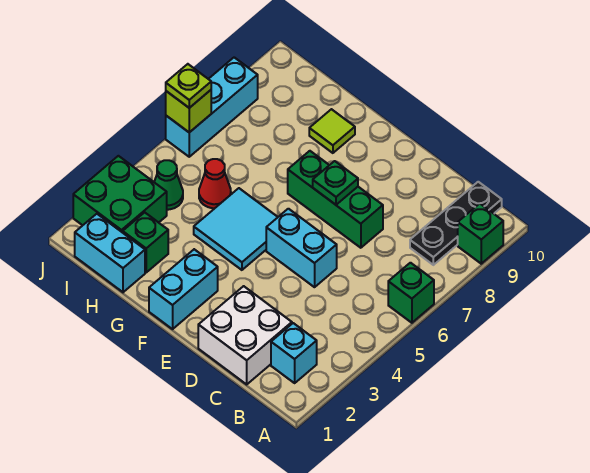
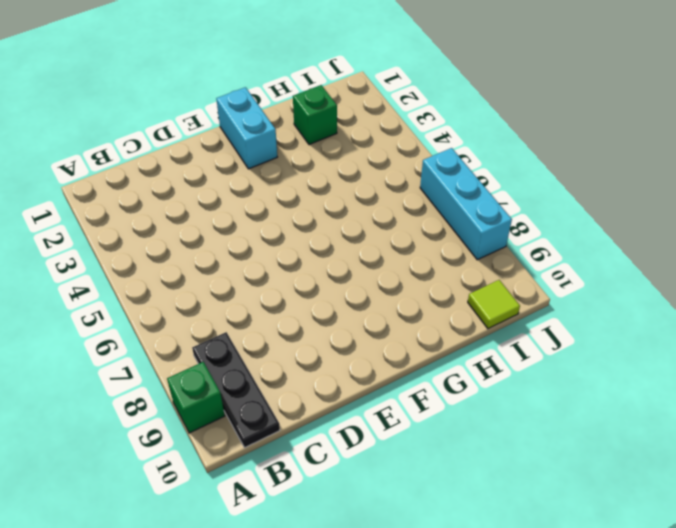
lime 1x1 tile [468,280,520,329] -> lime 1x1 tile moved to [309,109,355,153]
none -> green 1x1 brick [388,263,434,323]
none -> cyan 1x1 brick [271,323,317,383]
none -> white 2x2 brick [198,286,292,384]

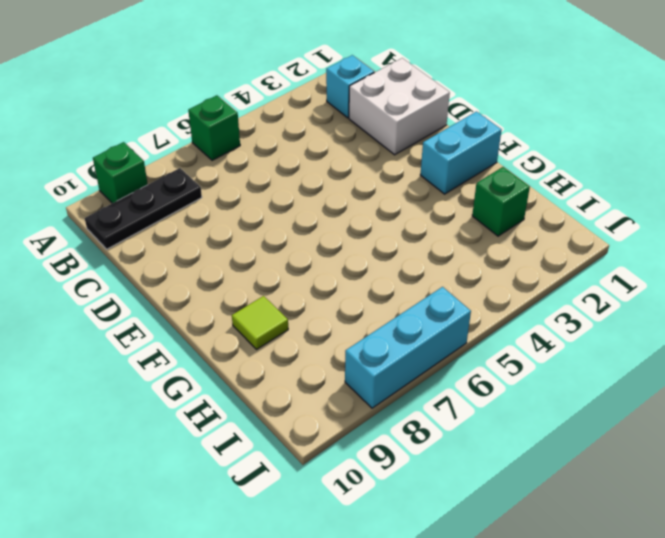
none -> cyan 1x2 brick [266,209,337,287]
none -> green 1x3 brick [288,151,383,248]
none -> cyan 2x2 tile [194,188,278,270]

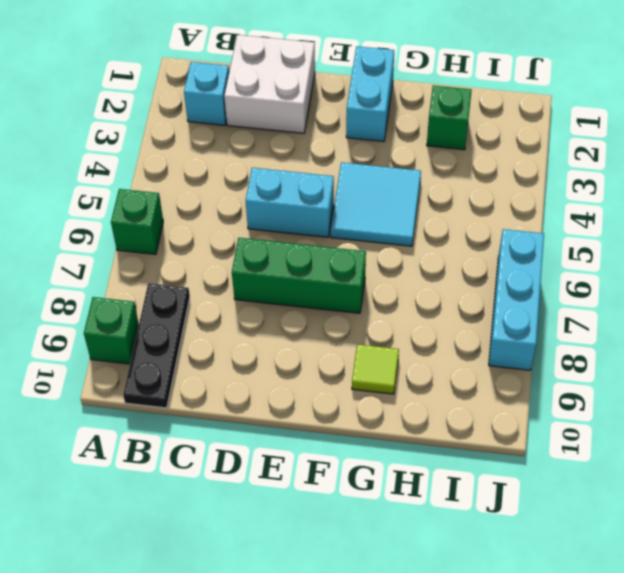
none -> cyan 1x2 brick [75,214,145,292]
none -> red 1x1 cone [199,159,231,208]
none -> green 2x2 brick [73,156,167,233]

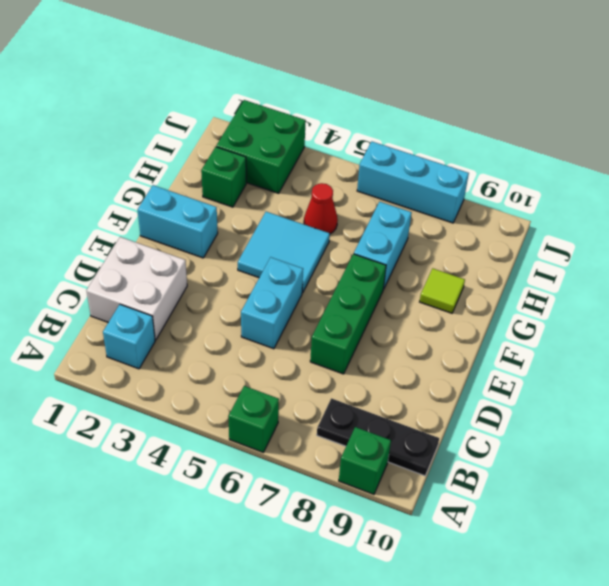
cyan 1x2 brick [354,202,412,289] -> cyan 1x2 brick moved to [75,214,145,292]
none -> green 1x1 cone [154,160,183,210]
none -> green 1x1 plate [313,161,358,205]
none -> lime 1x1 brick [166,90,211,132]

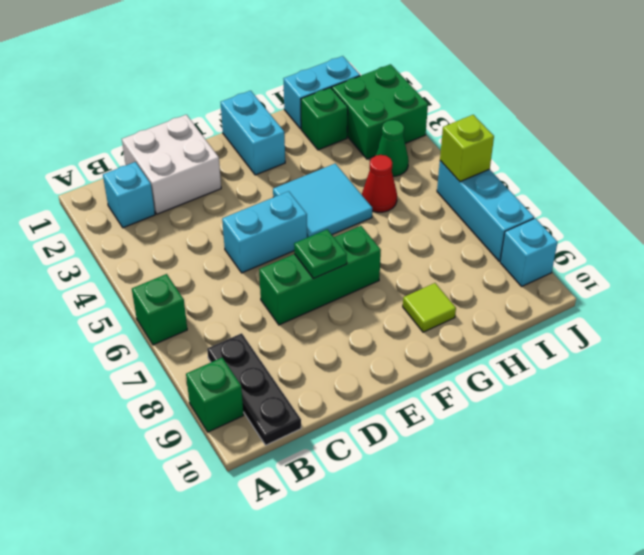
cyan 1x1 brick [500,218,558,286] -> none
none -> lime 1x1 plate [166,64,211,108]

